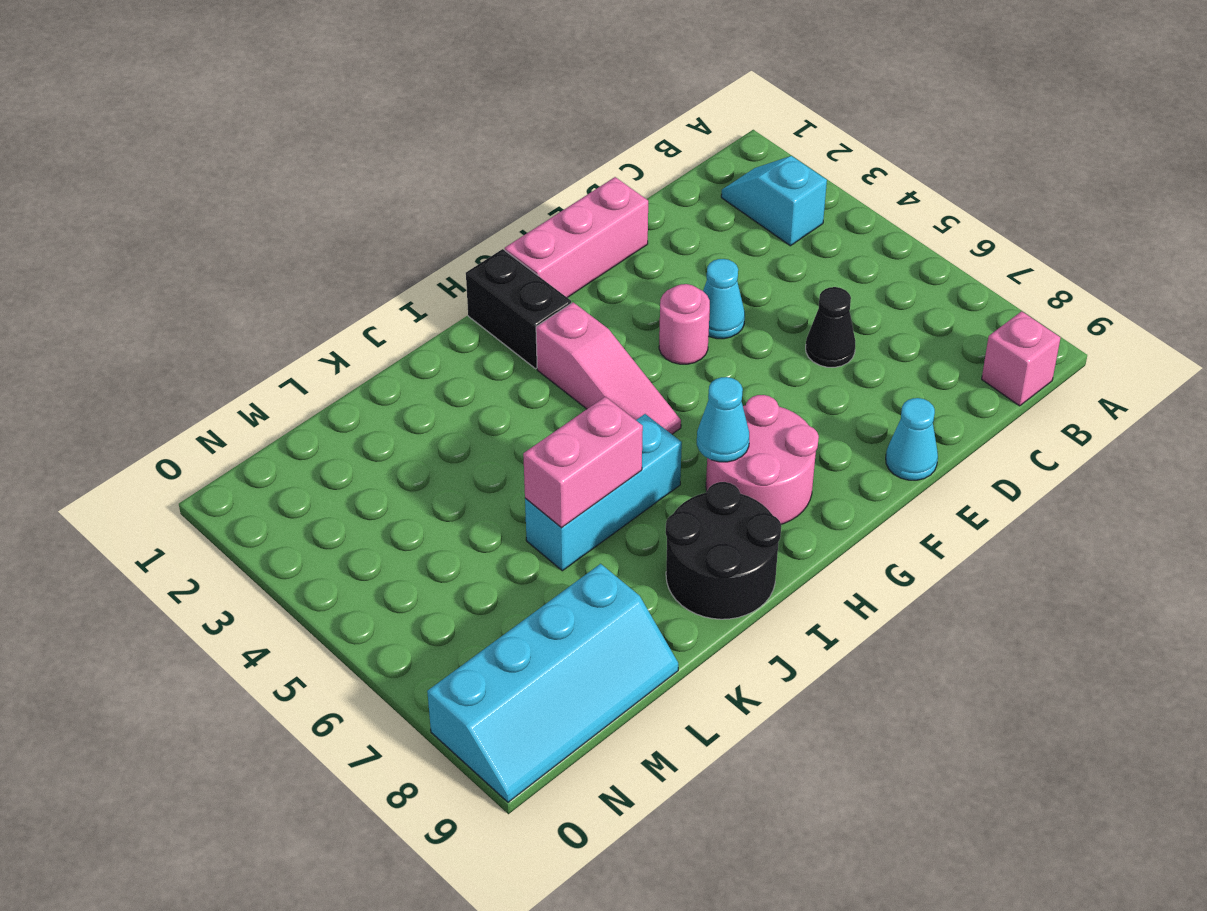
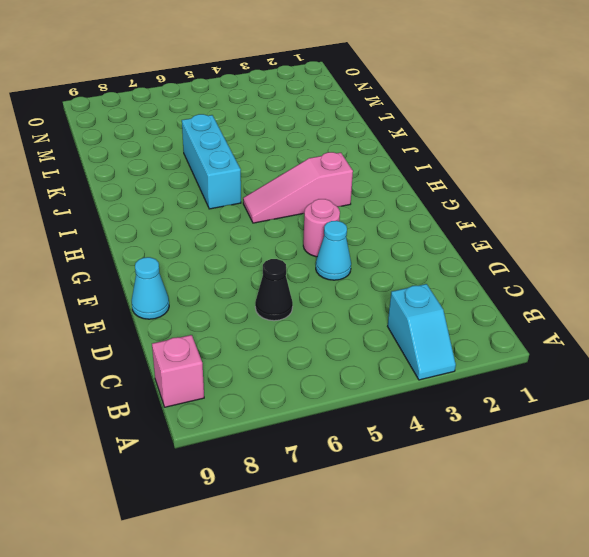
cyan 1x2 slope [387,284,456,380] -> cyan 1x2 slope turned to [721,156,827,246]
none -> pink 1x3 brick [505,177,648,297]
none -> pink 2x2 round brick [706,395,819,524]
none -> black 1x2 brick [466,249,571,369]

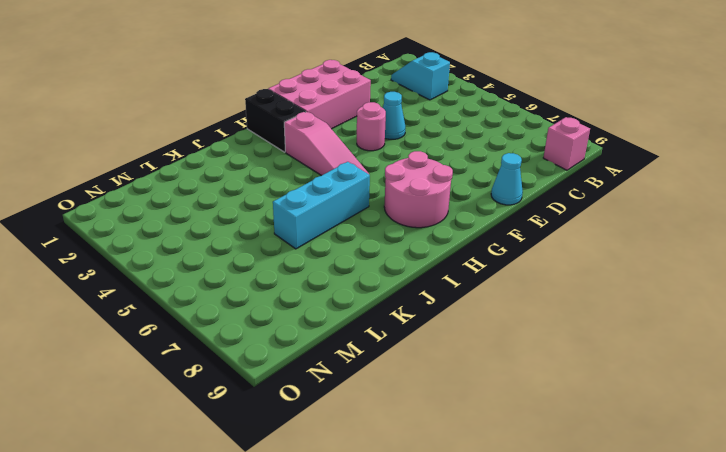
pink 2x3 brick [269,60,371,129] -> pink 1x3 brick [505,177,648,297]
none -> black 1x1 cone [806,287,855,367]
none -> black 2x2 round brick [666,482,781,619]
none -> cyan 2x4 slope [427,564,678,802]

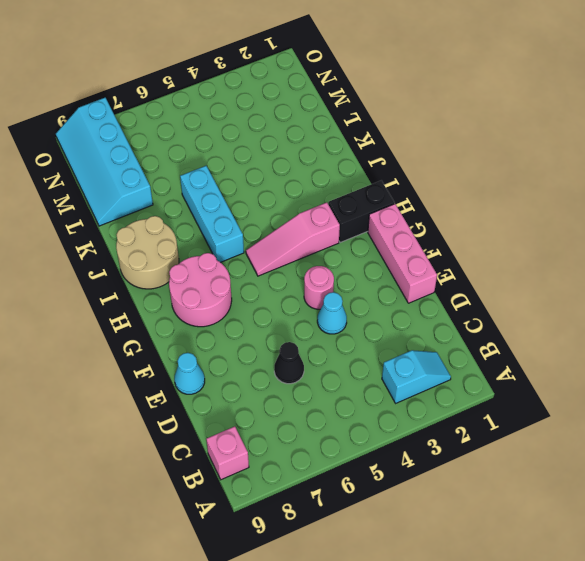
tan 2x2 round brick [116,216,179,289] -> black 2x2 round brick [666,482,781,619]
none -> cyan 1x1 cone [697,377,749,462]
none -> pink 1x2 brick [523,397,643,528]

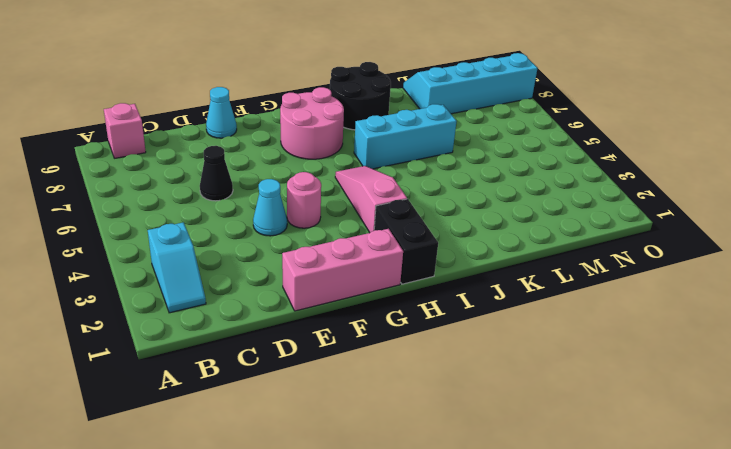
none -> cyan 1x1 cone [697,377,749,462]
none -> pink 1x2 brick [523,397,643,528]

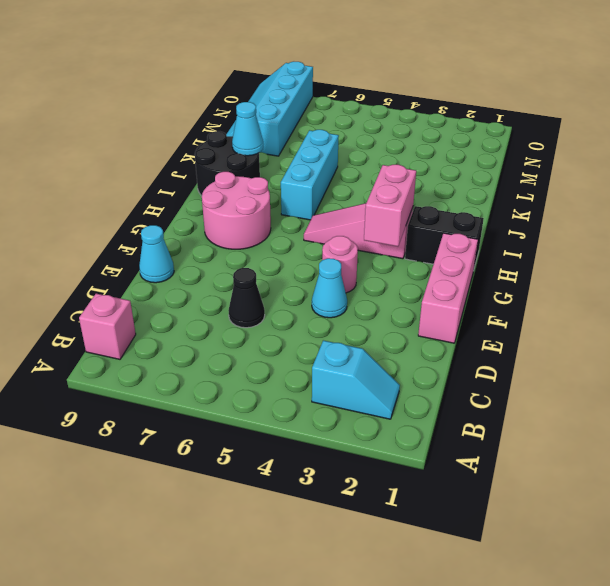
pink 1x2 brick [364,165,416,247] -> pink 1x2 brick moved to [523,397,643,528]
cyan 1x1 cone [232,102,263,156] -> cyan 1x1 cone moved to [697,377,749,462]

